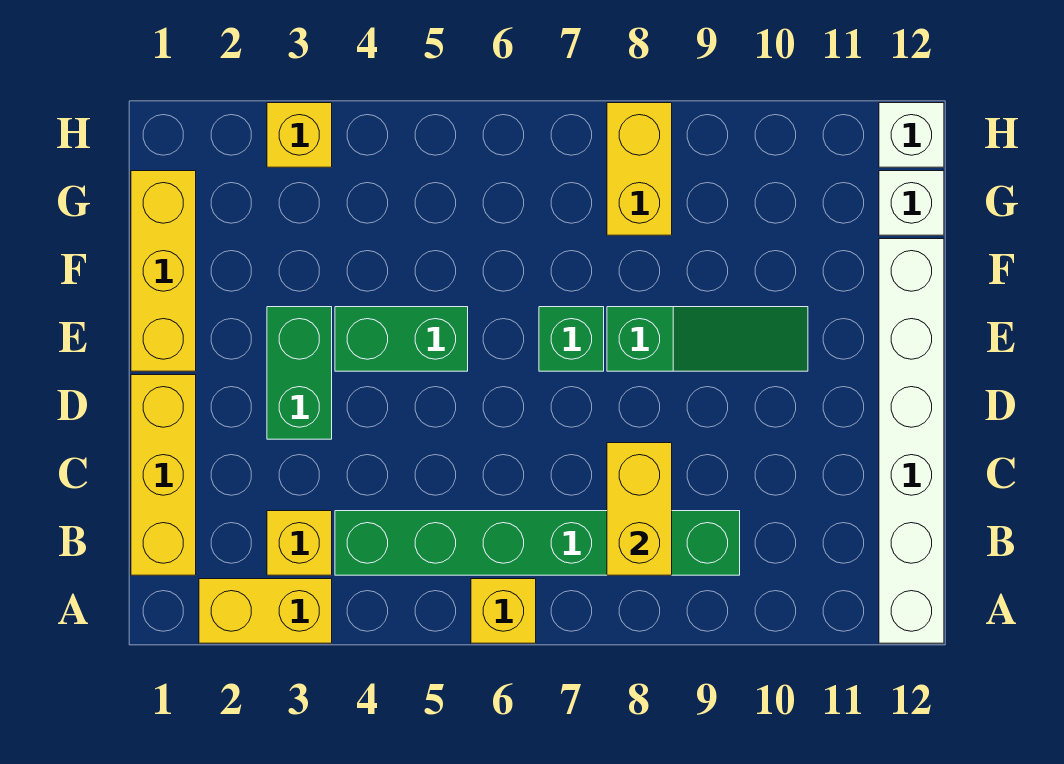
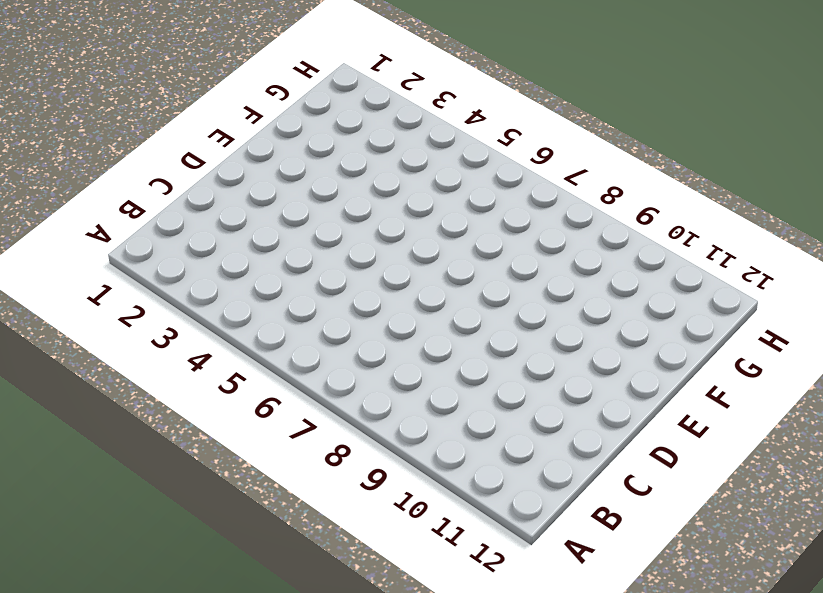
none -> yellow 1x2 brick [199,579,332,643]
none -> yellow 1x1 brick [471,579,536,643]
none -> white 1x6 brick [879,239,944,643]

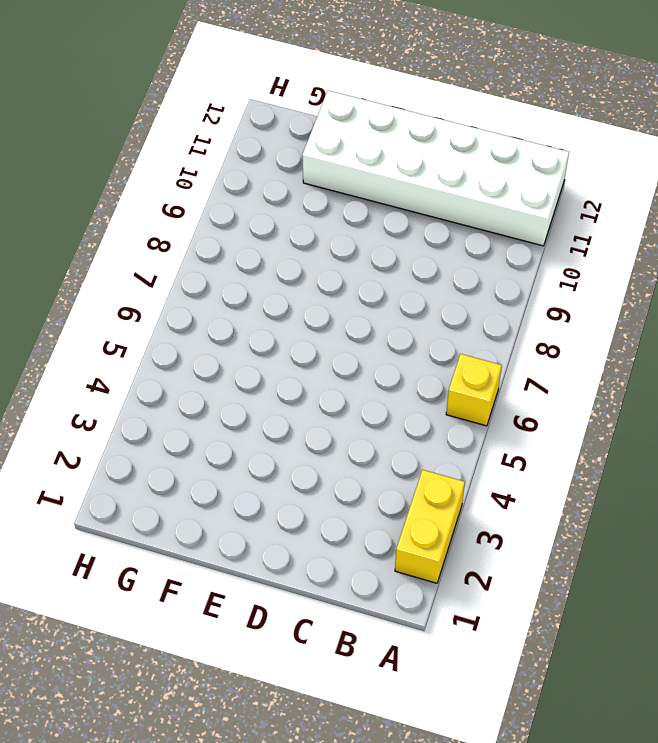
white 2x6 brick [302,91,569,246] -> white 1x6 brick [879,239,944,643]
none -> yellow 1x3 brick [131,375,196,575]
none -> yellow 1x1 brick [267,511,332,575]
none -> green 1x6 brick [335,511,740,575]

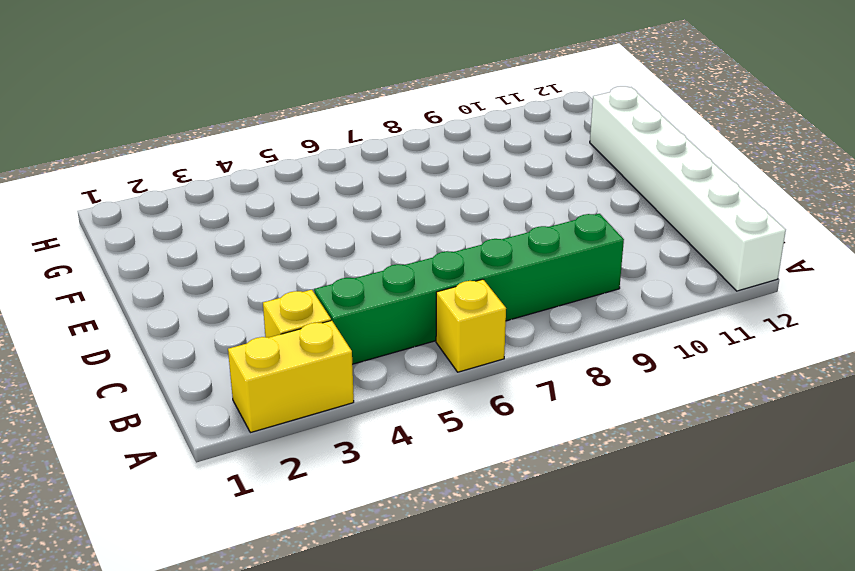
none -> yellow 1x3 brick [131,375,196,575]
none -> green 1x2 brick [267,307,332,439]
none -> yellow 1x3 brick [131,171,196,371]

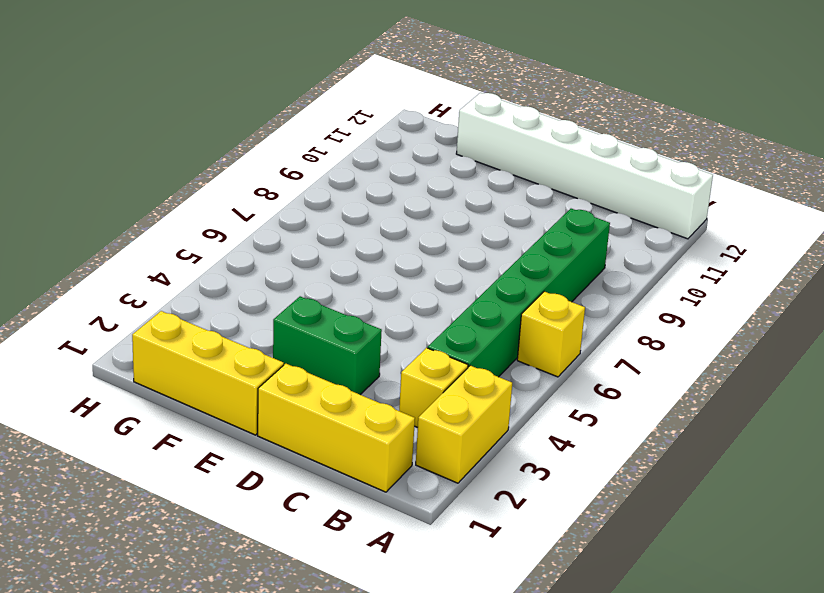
none -> green 1x2 brick [335,307,468,371]
none -> green 1x1 brick [539,307,604,371]
none -> green 1x3 slope [607,307,808,371]

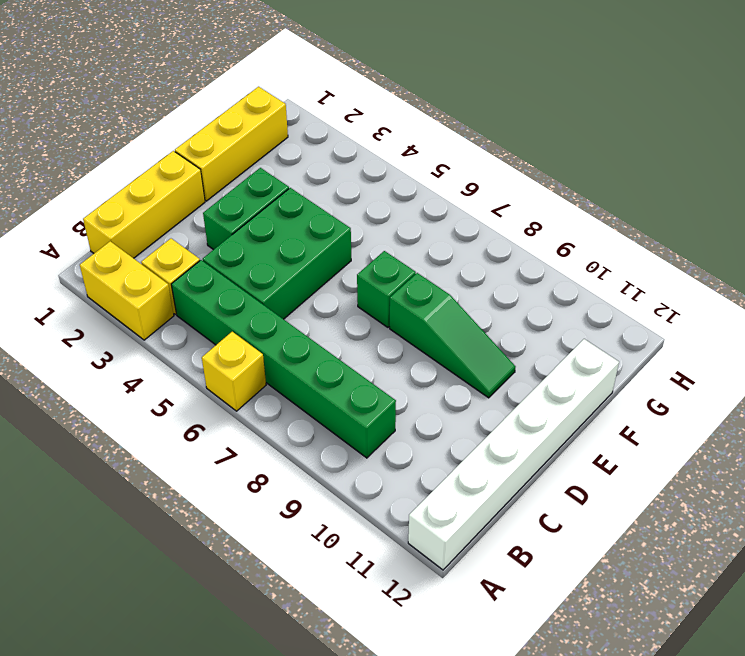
green 2x3 brick [203,188,351,319] -> green 1x2 brick [335,307,468,371]
none -> yellow 1x2 brick [607,103,672,235]
none -> white 1x1 brick [879,171,944,235]
none -> yellow 1x1 brick [267,103,332,167]

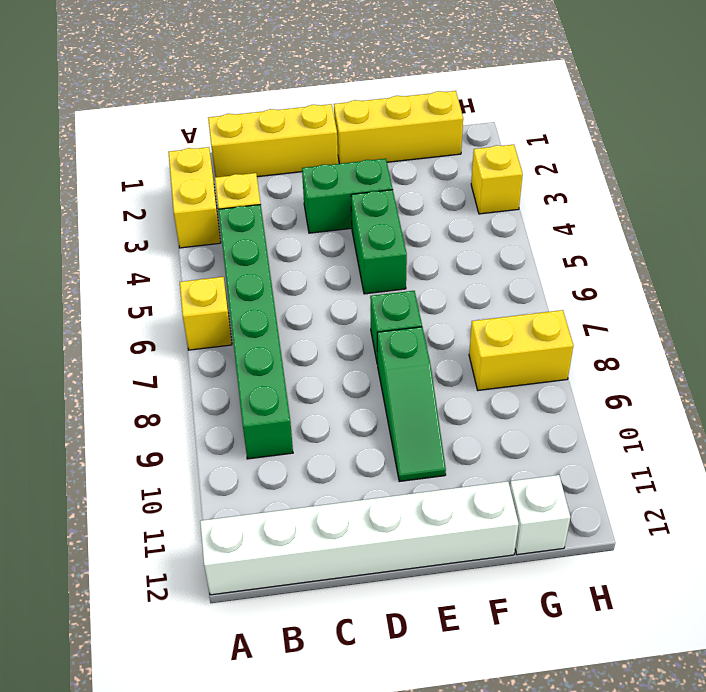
none -> white 1x1 brick [879,103,944,167]
none -> yellow 1x2 brick [607,443,672,575]

